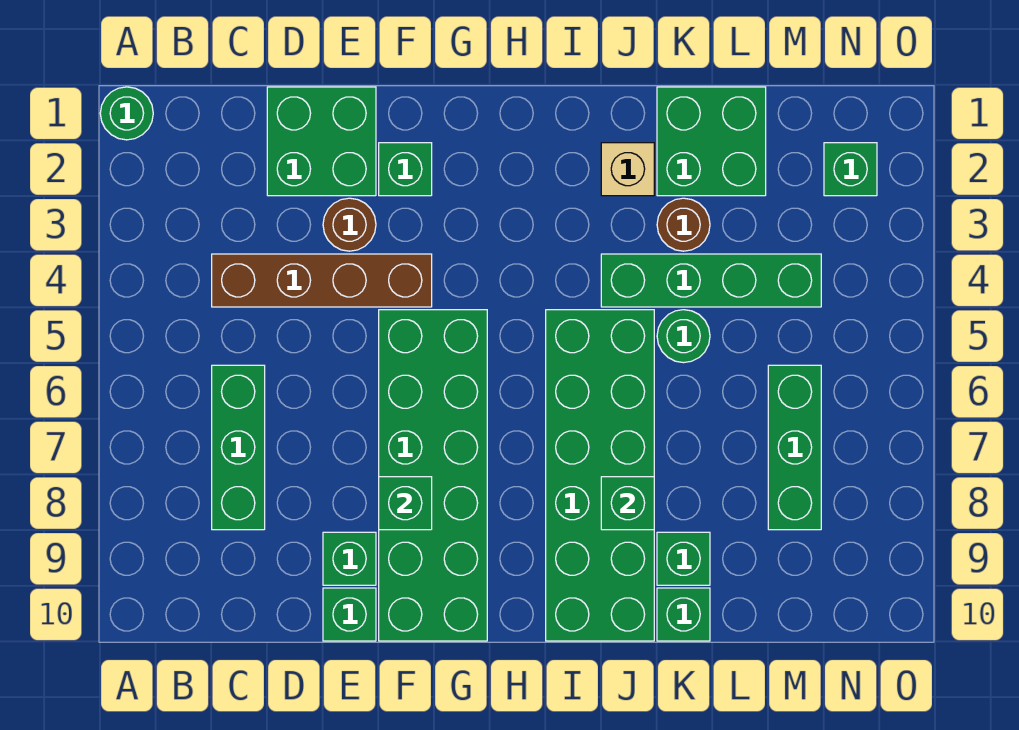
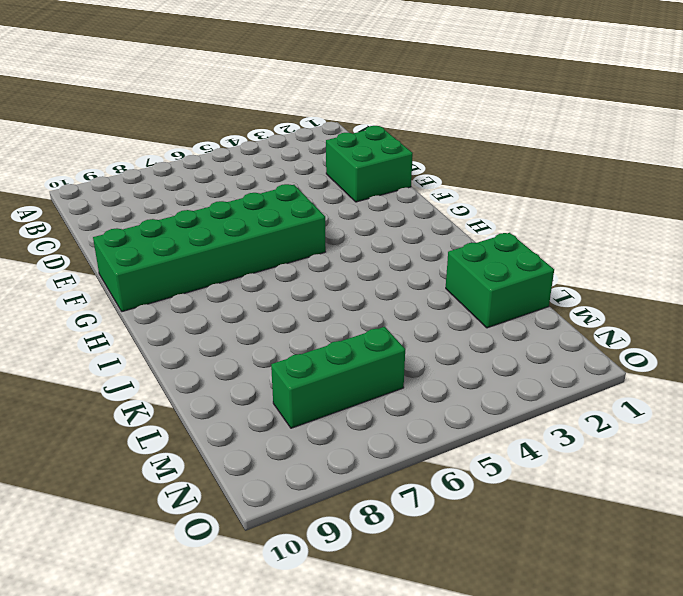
none -> green 1x1 round brick [100,87,153,140]
none -> brown 1x4 brick [212,254,432,307]
none -> green 1x3 brick [212,365,265,530]

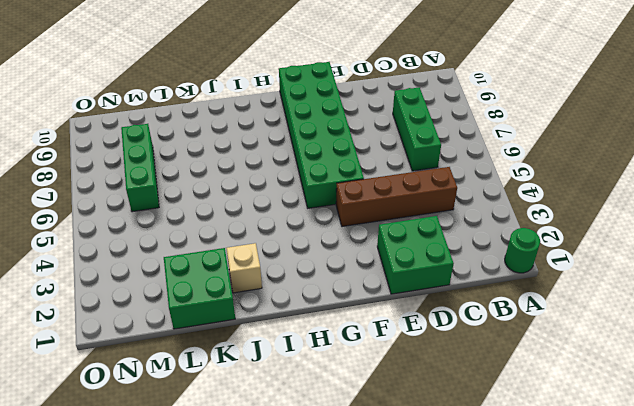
none -> brown 1x1 round brick [323,198,376,251]
none -> green 1x1 brick [323,532,376,585]
none -> green 1x1 brick [323,588,376,641]

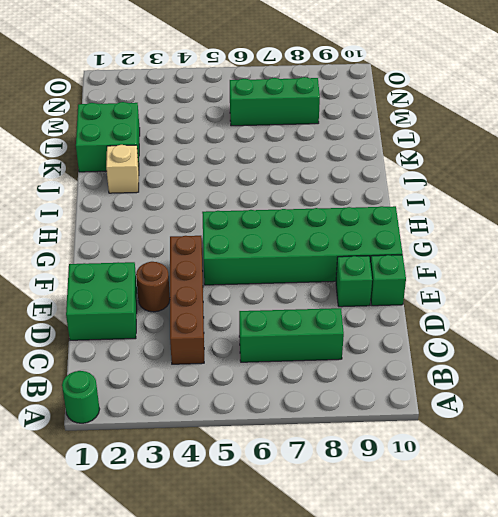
none -> green 1x1 brick [379,143,432,196]
none -> green 2x6 brick [546,310,654,641]
none -> green 1x4 brick [601,254,821,307]

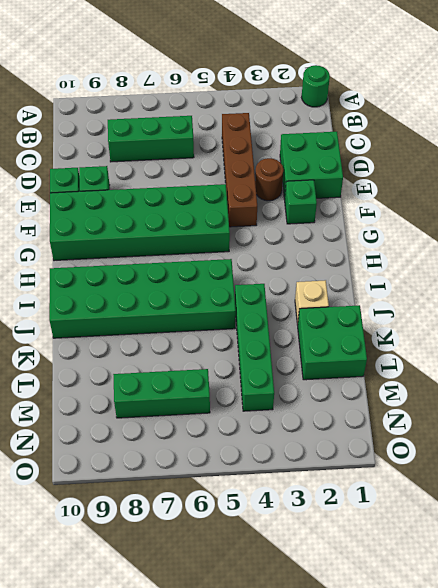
none -> brown 1x1 round brick [657,198,710,251]
none -> green 1x1 round brick [657,310,710,363]
none -> green 1x1 brick [657,532,710,585]

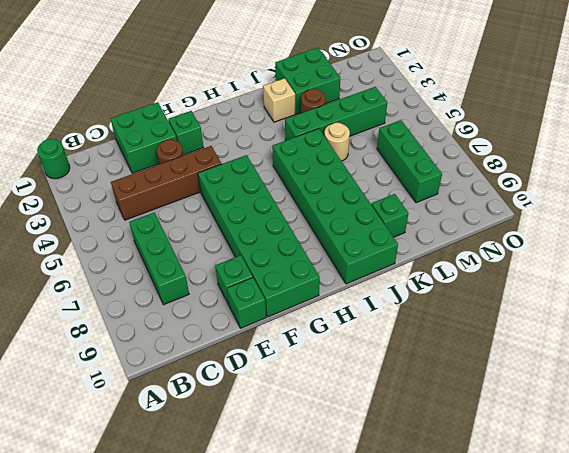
tan 1x1 round brick [324,123,350,161] -> green 1x1 round brick [657,310,710,363]
none -> green 1x1 brick [657,588,710,641]
none -> green 1x1 brick [824,143,877,196]
none -> green 1x1 brick [379,477,432,530]

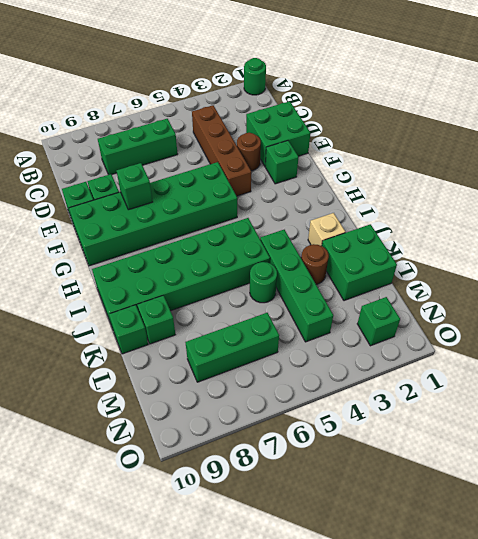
none -> green 1x1 brick [601,477,654,530]

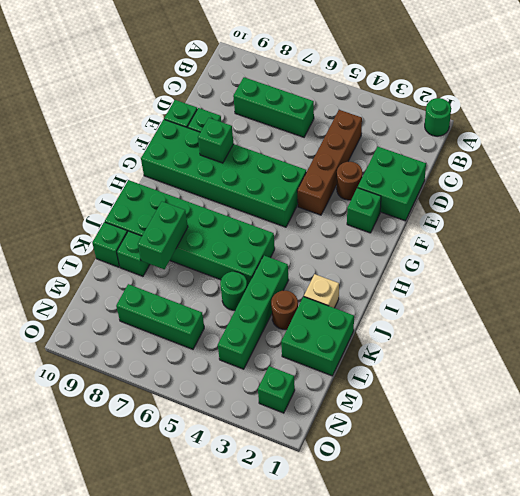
green 1x2 brick [138,202,188,269] -> green 1x1 brick [601,477,654,530]

